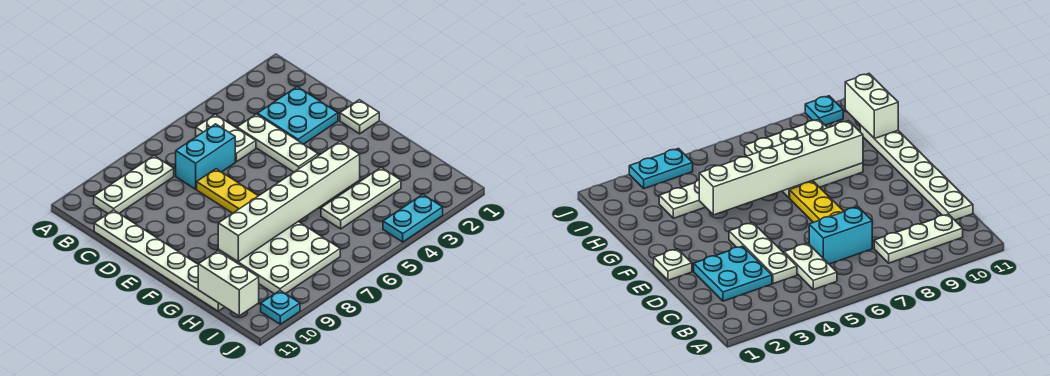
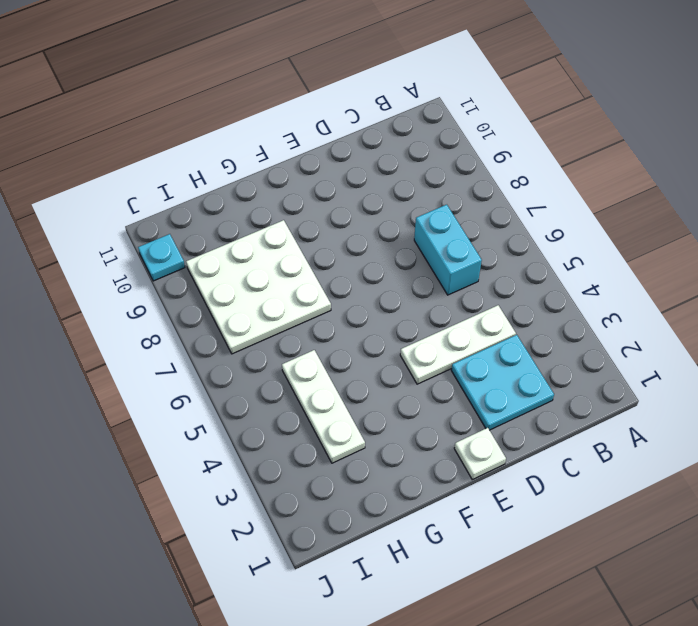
none -> white 1x2 plate [196,114,256,162]
none -> white 1x3 plate [94,156,174,213]
none -> white 1x6 plate [94,210,224,311]

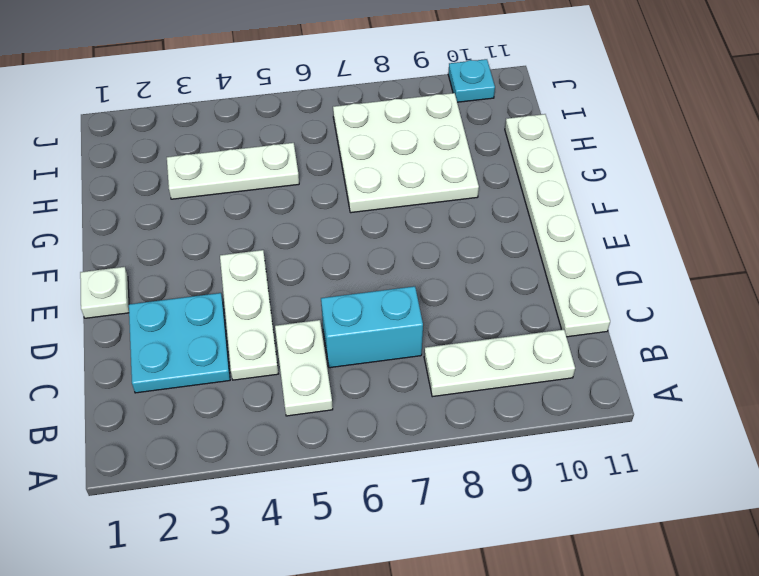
none -> yellow 1x3 plate [197,169,258,213]
none -> cyan 1x2 plate [383,194,443,242]
none -> white 1x6 brick [218,142,360,261]

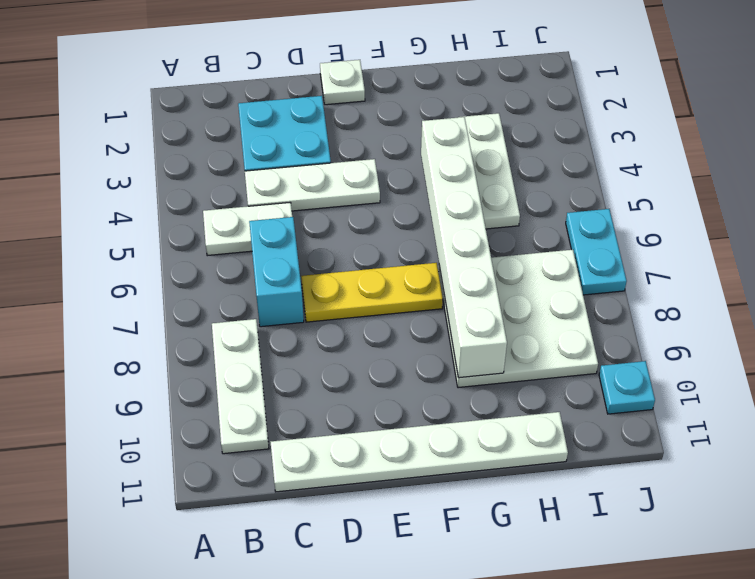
cyan 1x2 plate [566,209,627,295] -> cyan 1x2 plate moved to [383,194,443,242]
none -> white 1x2 brick [198,251,259,316]

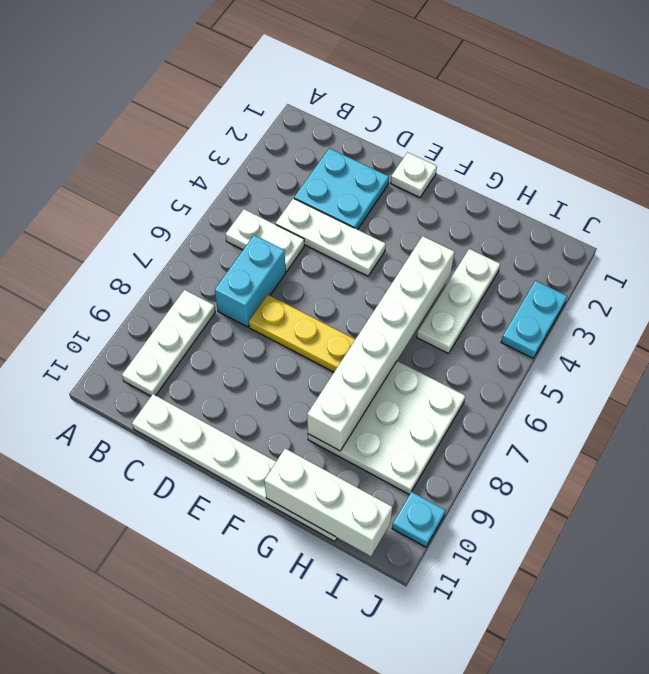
white 1x3 brick [264,448,392,556] -> white 1x2 brick [198,251,259,316]

